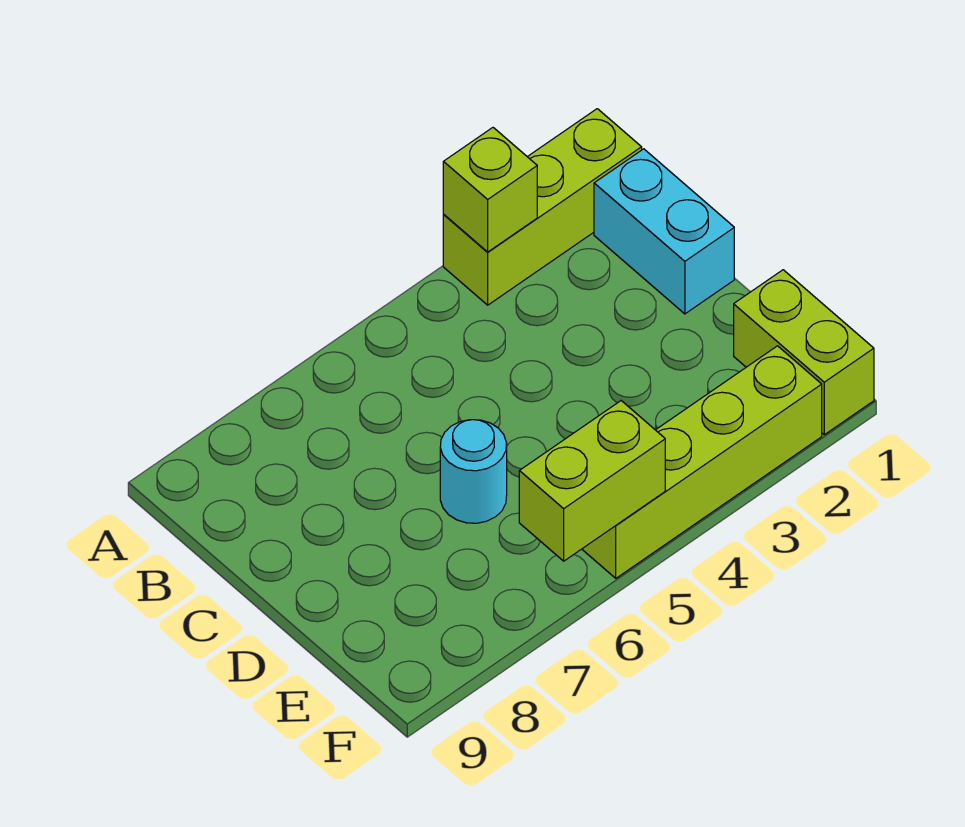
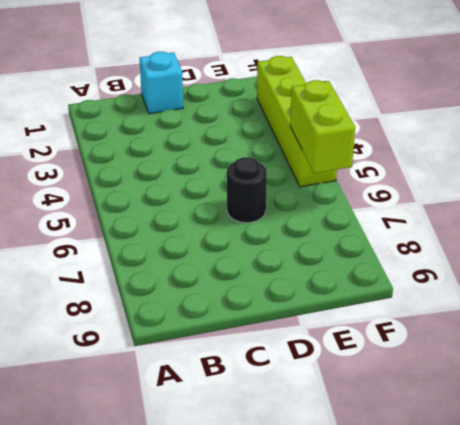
cyan 1x1 brick [140,52,183,114] -> cyan 1x2 brick [594,149,734,314]
black 1x1 round brick [227,157,267,223] -> cyan 1x1 round brick [440,420,507,523]
none -> lime 1x3 brick [443,109,642,305]
none -> lime 1x2 brick [734,270,874,435]

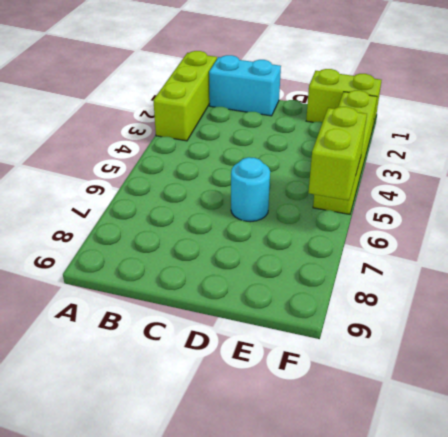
none -> lime 1x1 brick [443,128,537,252]

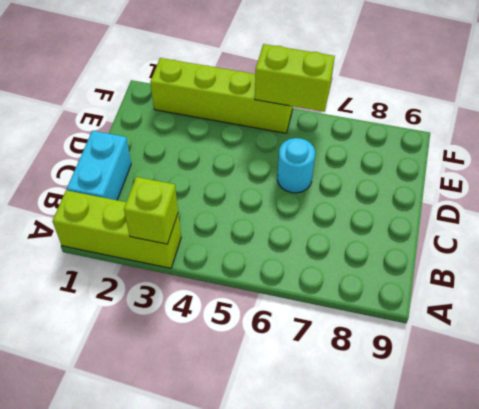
none -> lime 1x2 brick [734,270,874,435]

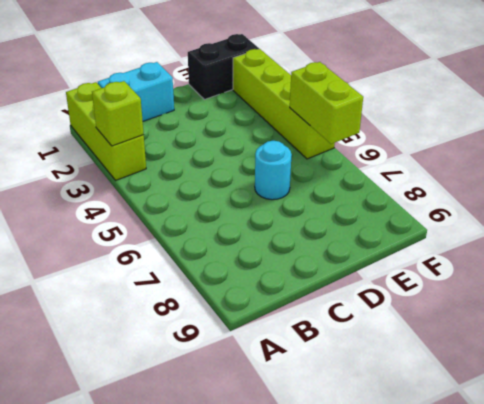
black 1x2 brick [188,34,259,100] -> lime 1x2 brick [734,270,874,435]

